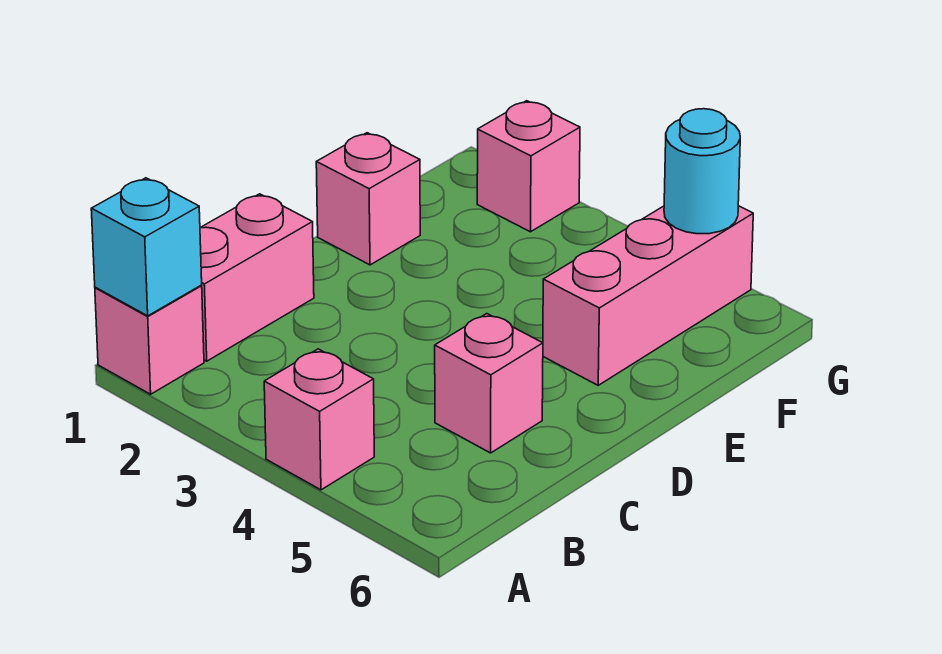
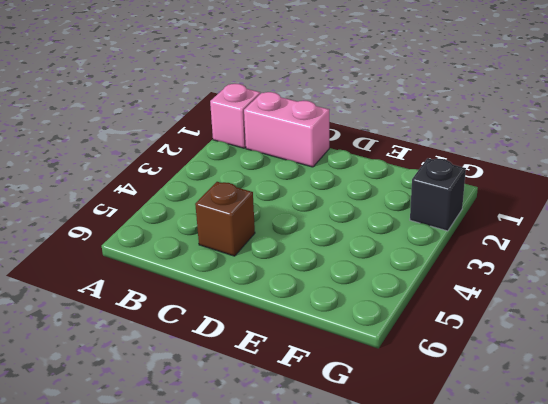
brown 1x1 brick [195,182,255,256] -> pink 1x1 brick [435,314,543,453]
black 1x1 brick [410,158,466,231] -> pink 1x1 brick [477,101,580,232]
none -> pink 1x1 brick [264,349,374,490]
none -> pink 1x1 brick [316,133,420,265]

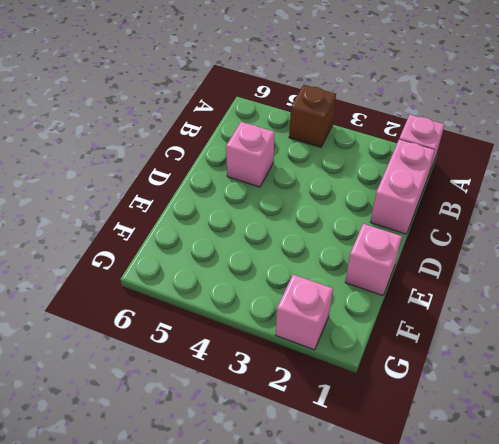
brown 1x1 brick [289,85,336,147] -> pink 1x1 brick [264,349,374,490]
none -> pink 1x3 brick [543,206,753,385]
none -> cyan 1x1 brick [91,178,202,316]

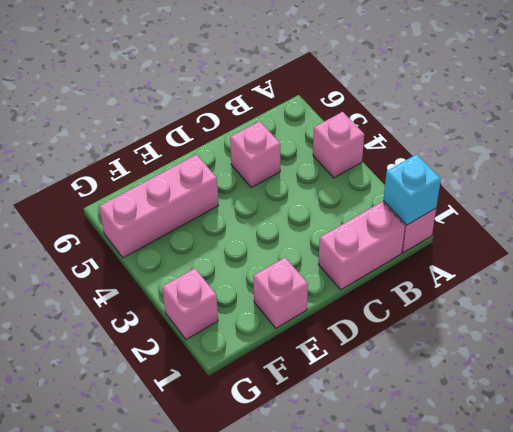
none -> cyan 1x1 round brick [664,109,740,234]

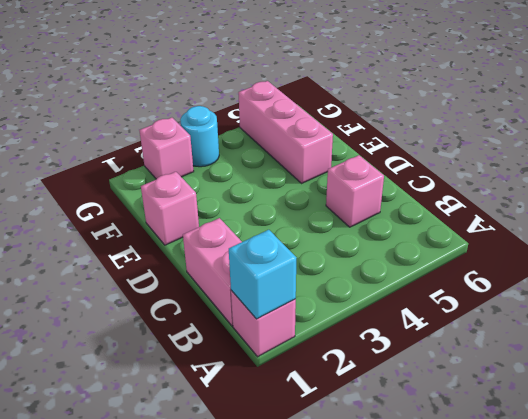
cyan 1x1 round brick [180,106,219,167] -> cyan 1x1 round brick moved to [664,109,740,234]
none -> pink 1x1 brick [264,349,374,490]

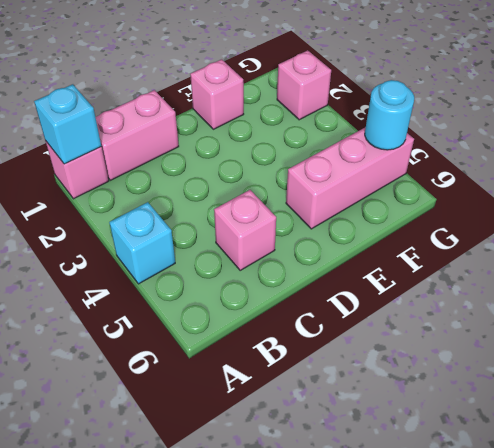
cyan 1x1 brick [109,202,175,284] -> pink 1x1 brick [264,349,374,490]

